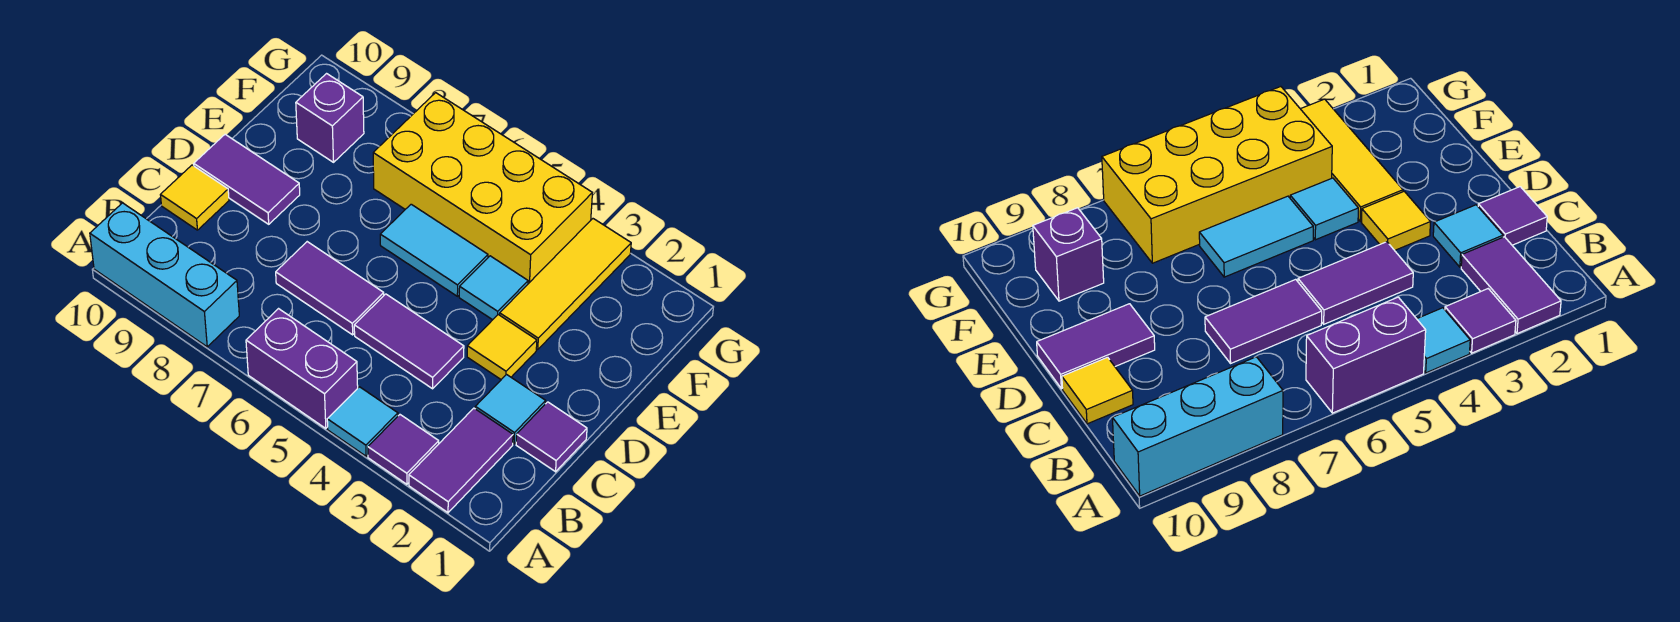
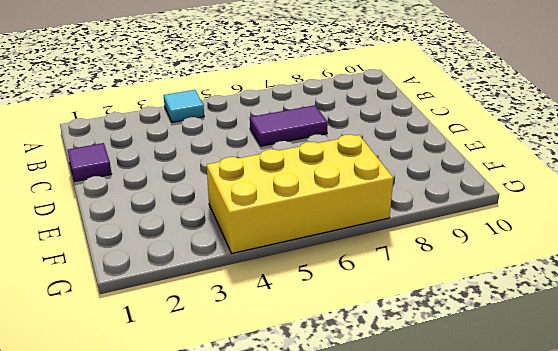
none -> purple 1x2 tile [409,408,513,513]
none -> purple 1x1 tile [368,415,439,484]
none -> purple 1x2 brick [246,309,358,429]

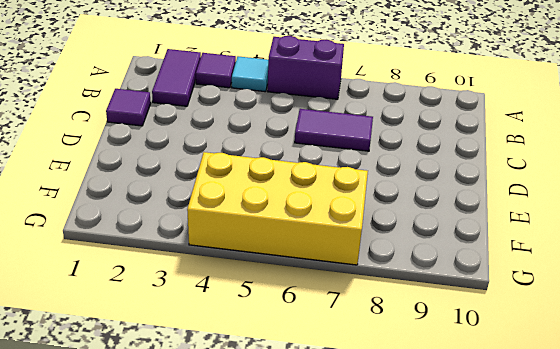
none -> cyan 1x3 brick [90,203,239,347]
none -> cyan 1x1 tile [475,375,546,444]
none -> purple 1x2 tile [354,294,464,389]

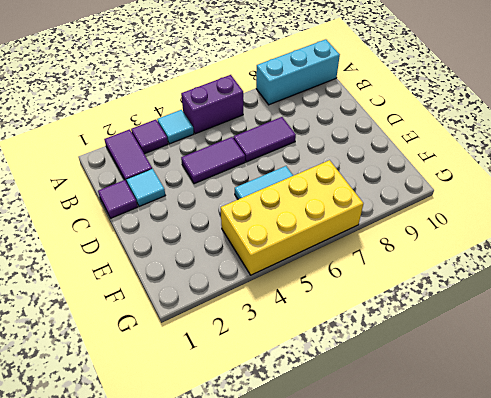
none -> yellow 1x1 tile [161,165,229,230]
none -> yellow 1x1 tile [467,315,537,379]
none -> purple 1x2 tile [194,134,300,224]

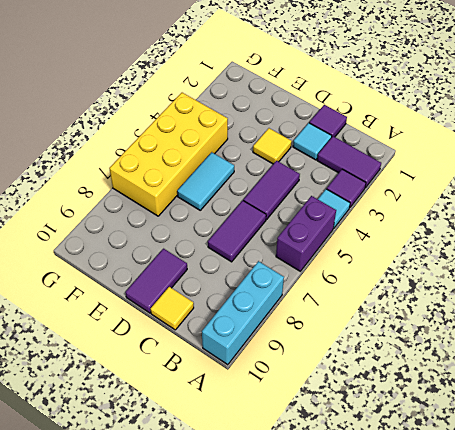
none -> yellow 1x3 tile [500,219,631,350]
none -> cyan 1x1 tile [459,256,528,320]
none -> purple 1x1 brick [296,74,364,162]

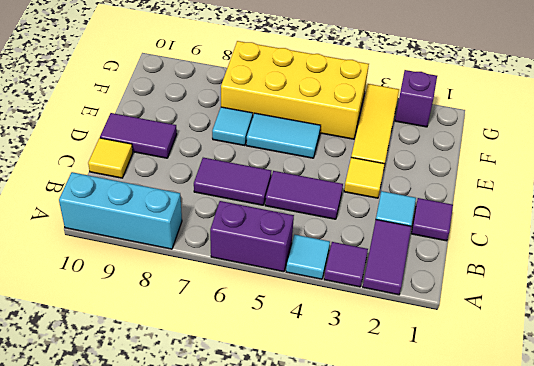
cyan 1x1 tile [212,107,253,146] -> cyan 1x1 tile moved to [459,256,528,320]
purple 1x1 brick [395,70,437,127] -> purple 1x1 brick moved to [296,74,364,162]

